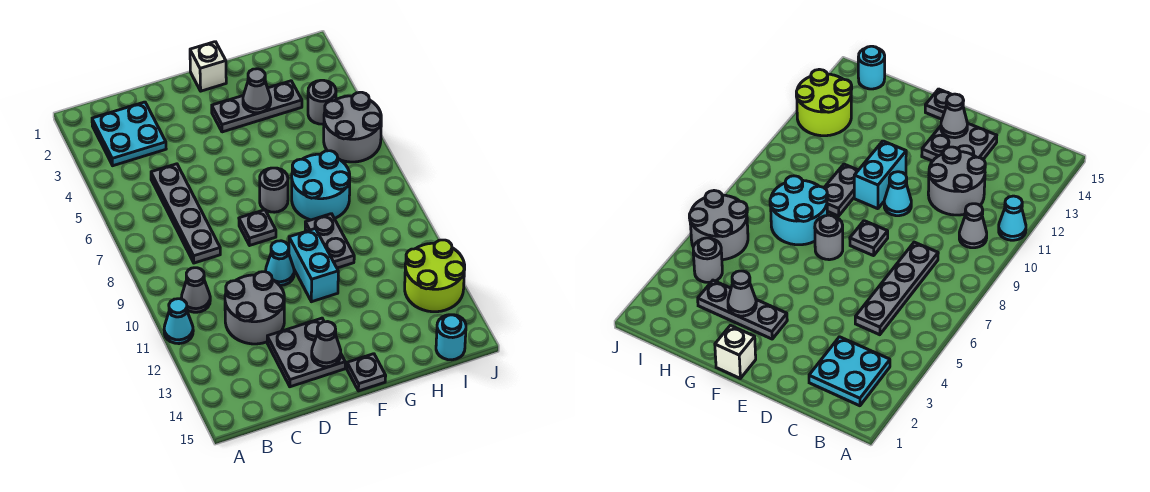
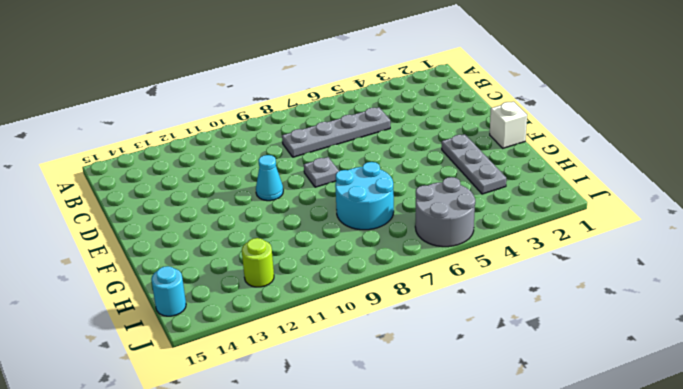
lime 1x1 round brick [242,238,274,287] -> lime 2x2 round brick [405,240,465,312]
none -> cyan 1x1 cone [164,299,193,344]
none -> cyan 2x2 plate [92,102,166,166]
none -> grey 1x1 cone [181,268,210,312]

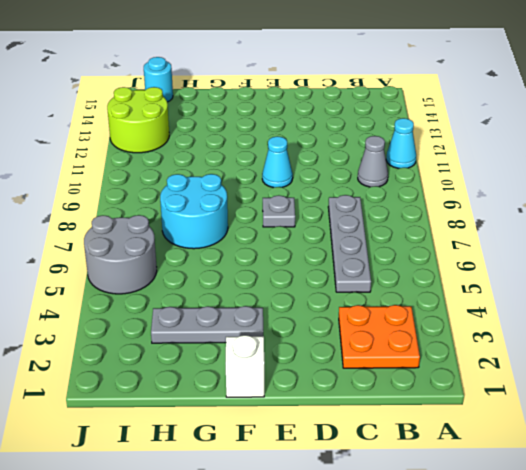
orange 2x2 plate [339,305,420,368] -> cyan 2x2 plate [92,102,166,166]
none -> grey 2x2 round brick [225,272,284,344]
none -> grey 2x2 plate [267,318,345,387]
none -> grey 1x1 round brick [260,168,288,212]

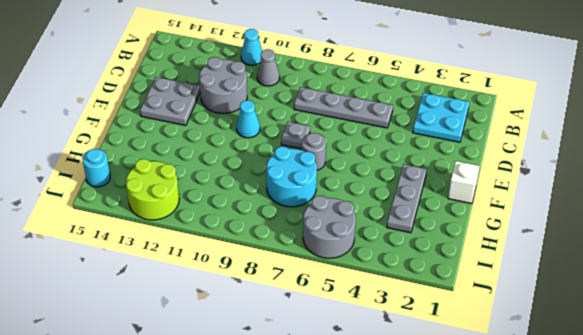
none -> cyan 1x2 brick [289,228,338,302]
none -> grey 1x1 plate [347,354,386,391]
none -> grey 1x2 plate [305,214,354,268]

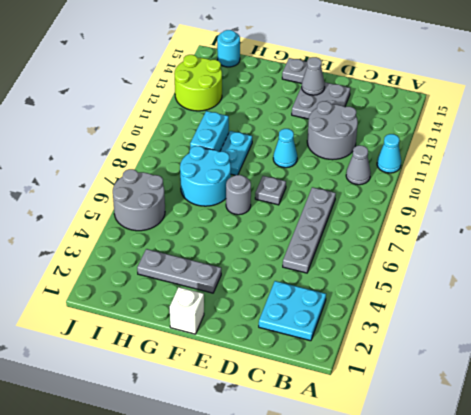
cyan 1x2 plate [220,131,252,175] -> grey 1x2 plate [305,214,354,268]
cyan 1x2 brick [190,111,229,152] -> cyan 1x2 brick moved to [289,228,338,302]
none -> grey 1x1 round brick [308,80,336,124]
none -> grey 1x1 cone [243,69,271,113]

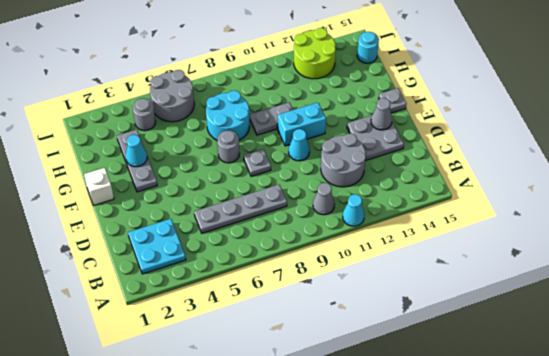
cyan 1x1 cone [125,135,147,167] -> grey 1x1 cone [243,69,271,113]

